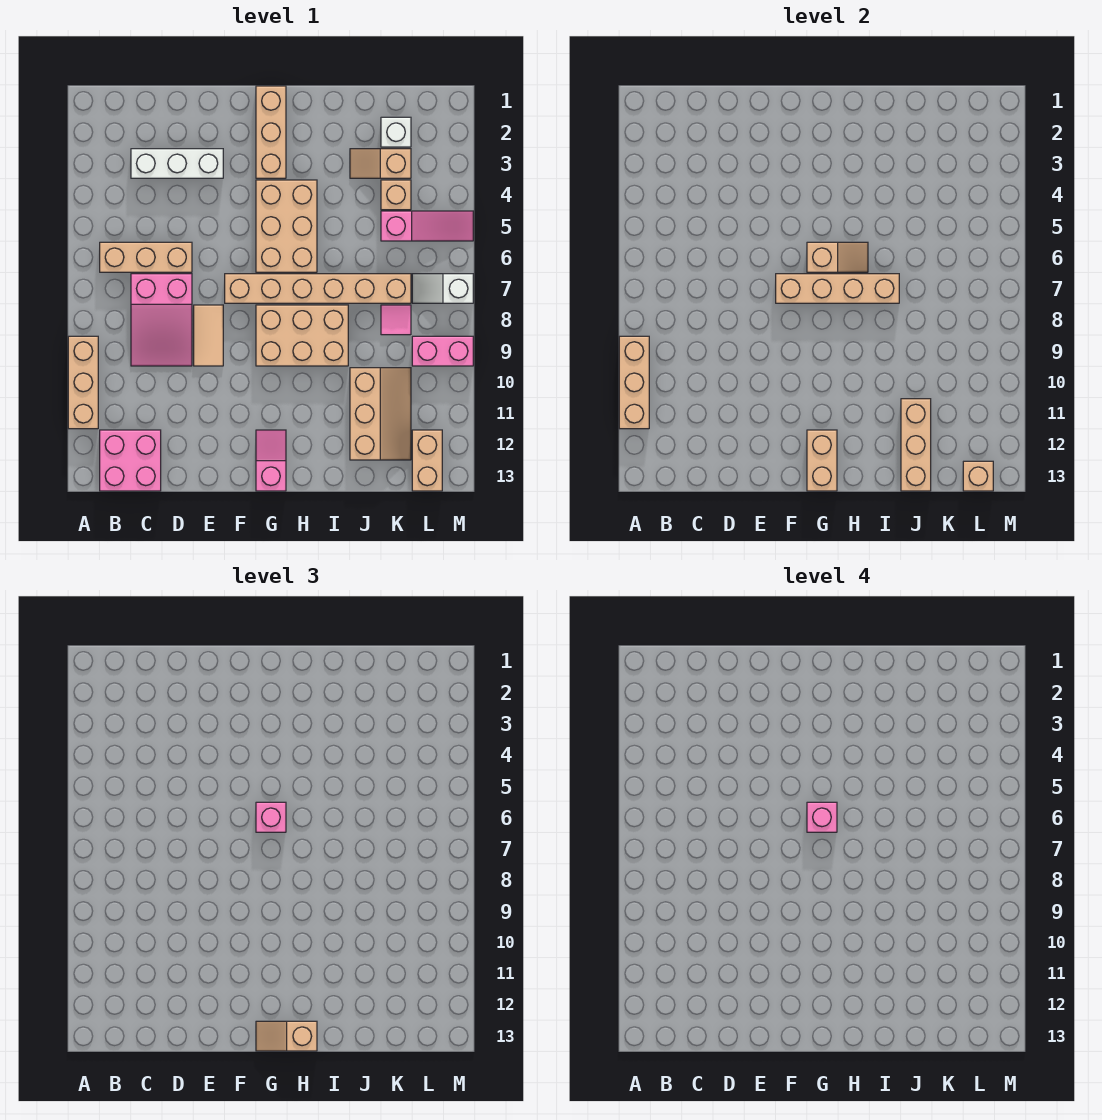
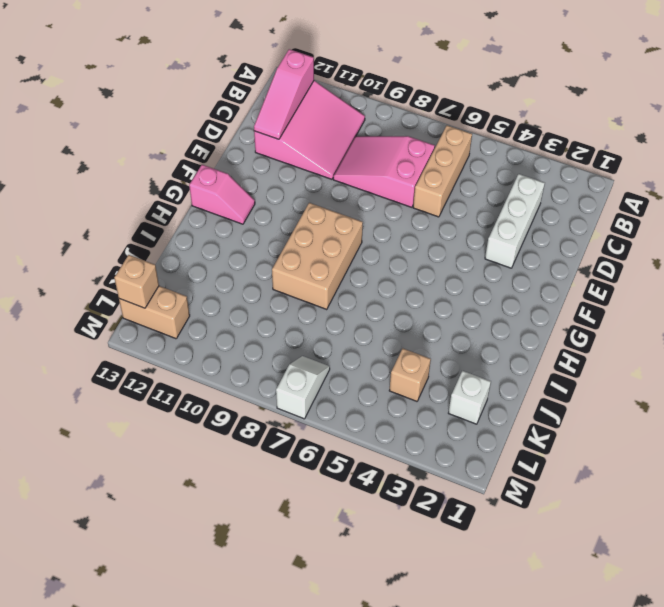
pink 3x3 slope [254,81,365,179] -> pink 2x2 brick [100,430,161,491]
pink 1x3 slope [254,49,314,139] -> pink 1x3 slope moved to [381,211,473,241]
none -> tan 1x3 brick [68,336,98,429]
none -> tan 1x2 tile [194,305,223,366]
none -> tan 1x6 brick [225,274,411,303]

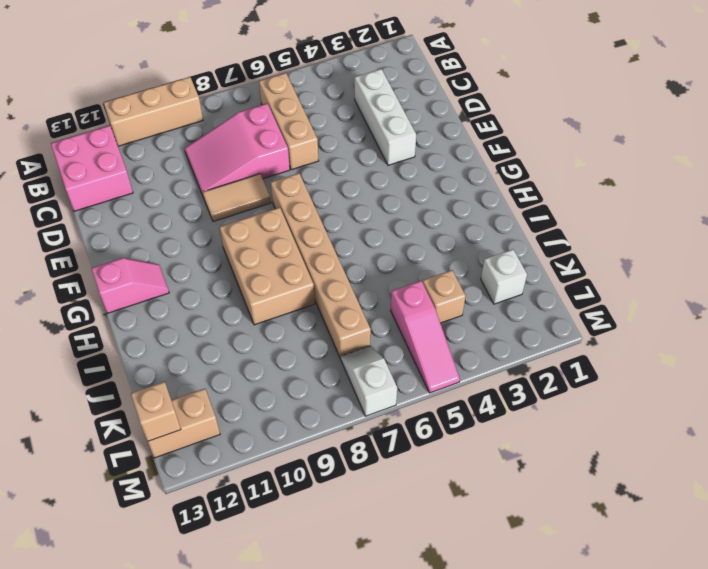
none -> tan 1x3 brick [256,86,286,178]
none -> tan 2x3 brick [256,180,317,272]
none -> tan 1x2 slope [350,149,411,178]

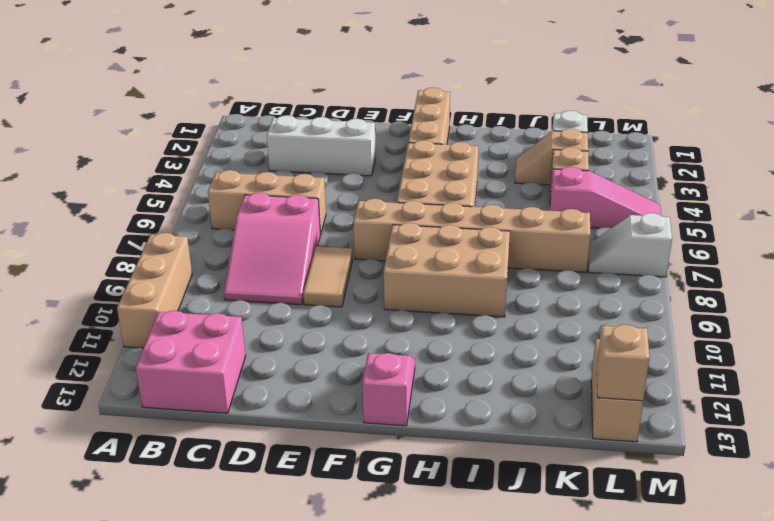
none -> tan 2x3 slope [350,368,411,460]
none -> pink 1x1 tile [381,305,411,335]
none -> pink 1x2 brick [412,336,473,366]

